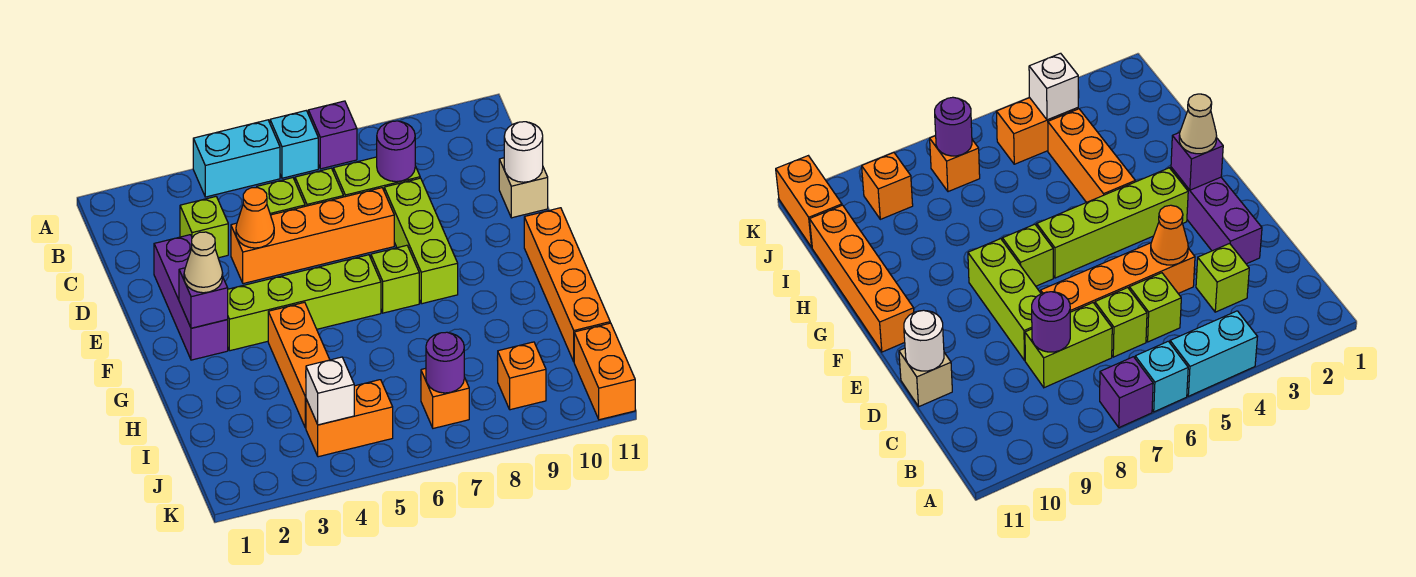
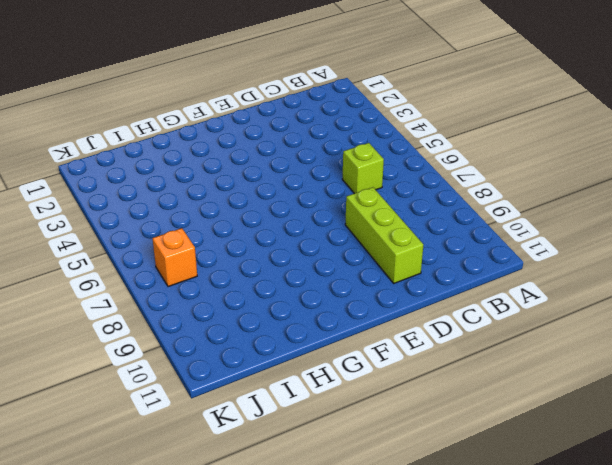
lime 1x3 brick [345,187,423,283] -> lime 1x3 brick turned to [384,178,458,304]
none -> cyan 1x2 brick [193,120,280,197]
none -> cyan 1x1 brick [270,111,318,178]
none -> purple 1x1 brick [308,101,357,169]

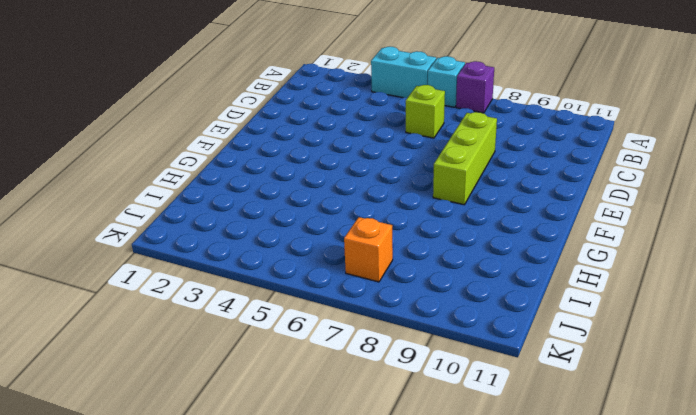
none -> lime 1x1 brick [180,197,228,258]
none -> lime 1x1 brick [257,178,305,215]
none -> lime 1x2 brick [333,157,420,197]

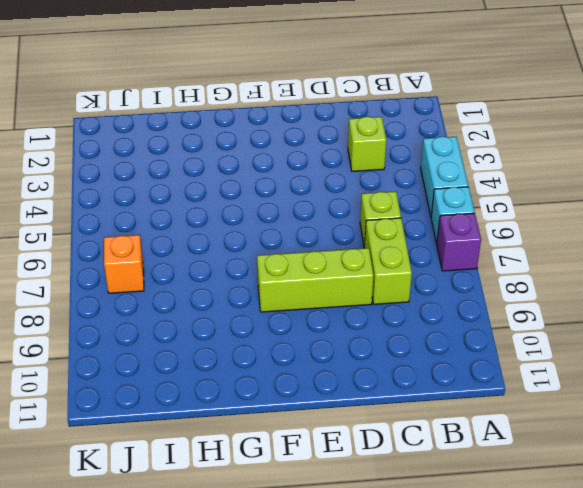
none -> lime 1x1 brick [257,178,305,215]
none -> purple 1x3 brick [154,235,228,360]
none -> orange 1x4 brick [231,188,394,284]

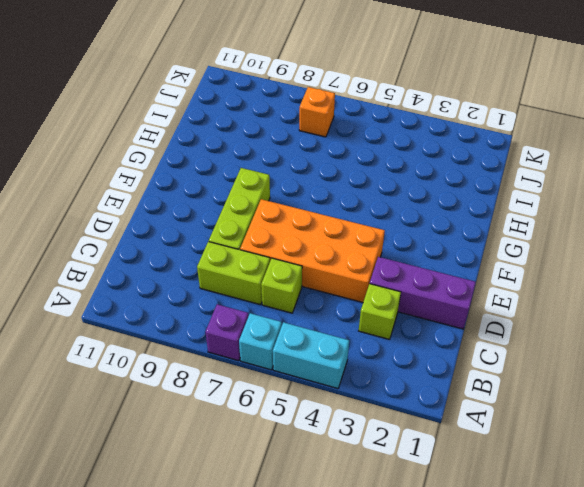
purple 1x3 brick [370,257,476,329] -> purple 1x3 brick turned to [154,235,228,360]
orange 2x4 brick [240,199,385,303] -> orange 1x4 brick [231,188,394,284]
none -> lime 1x1 brick [257,178,305,215]
none -> tan 1x1 brick [499,158,548,218]
none -> lime 1x4 brick [227,255,381,351]

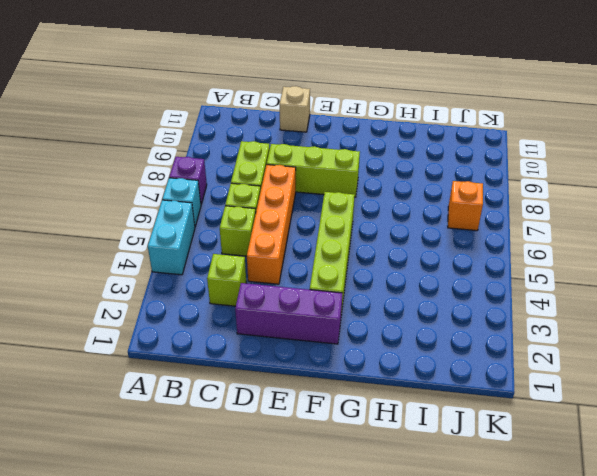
none -> lime 1x1 brick [371,245,419,313]
none -> orange 1x4 brick [524,208,610,361]
none -> orange 1x3 brick [268,302,330,428]

